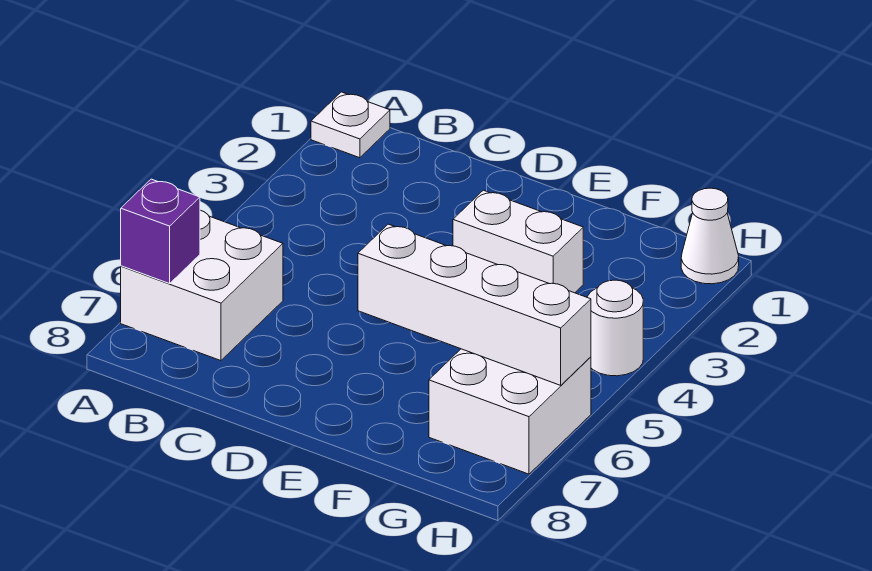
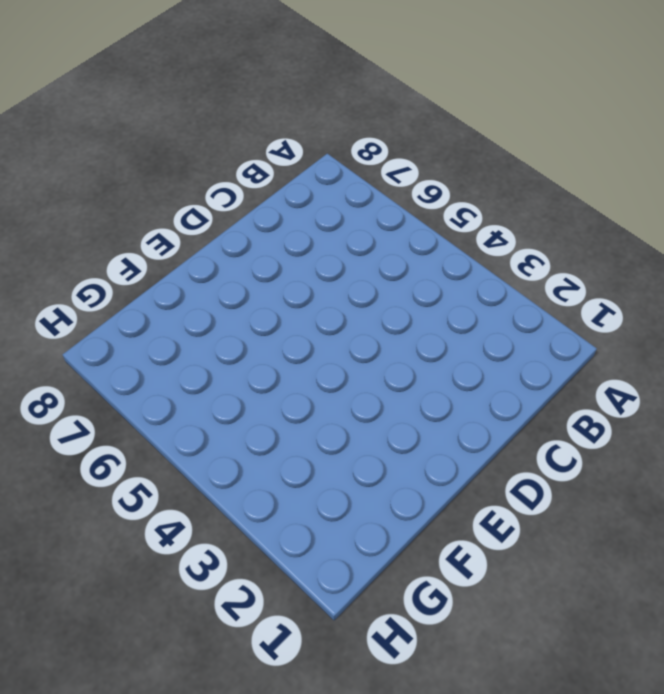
none -> white 1x1 plate [311,92,390,158]
none -> white 2x2 brick [121,210,283,361]

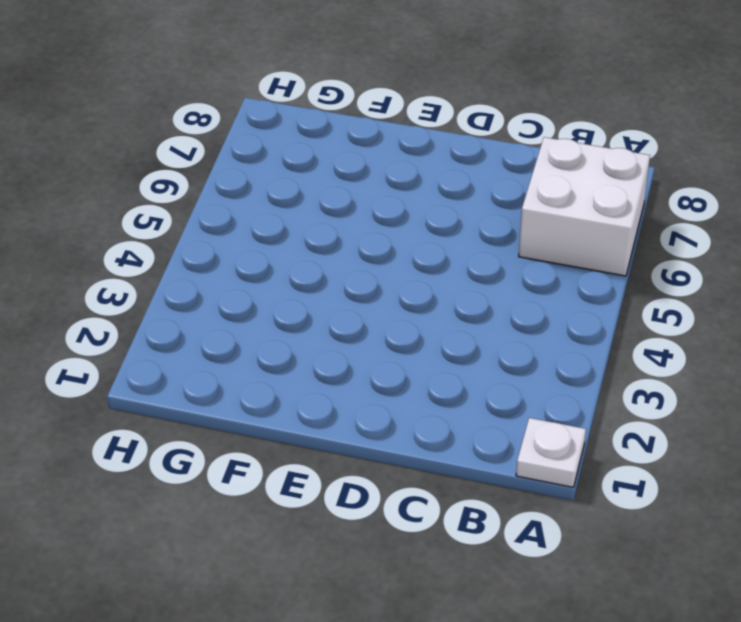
none -> white 1x2 brick [453,190,583,293]
none -> white 2x2 brick [429,349,591,474]

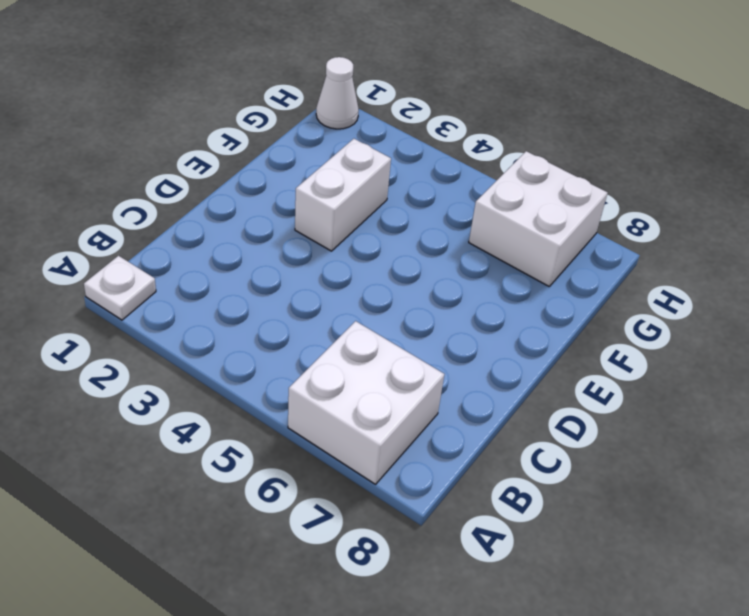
none -> white 1x1 round brick [587,280,643,376]
none -> purple 1x1 brick [121,179,200,284]

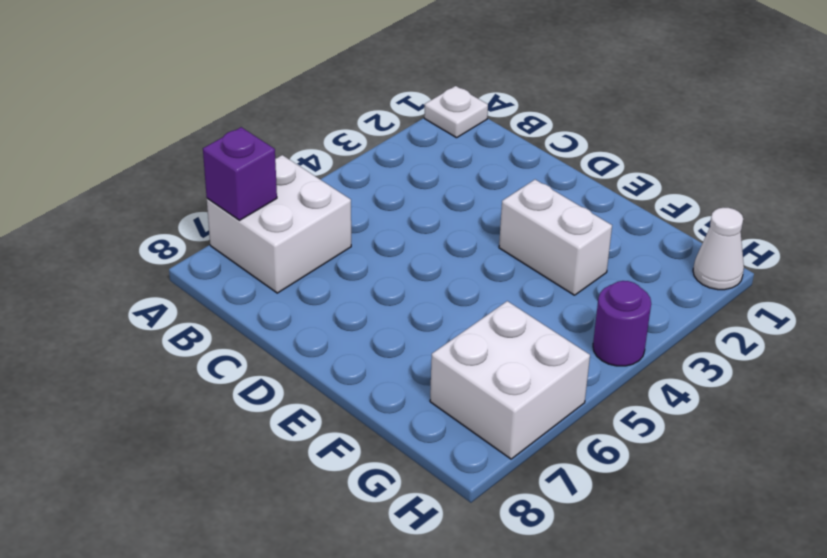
purple 1x1 round brick [593,281,651,366] -> white 1x1 round brick [587,280,643,376]
none -> white 1x4 brick [358,224,591,385]

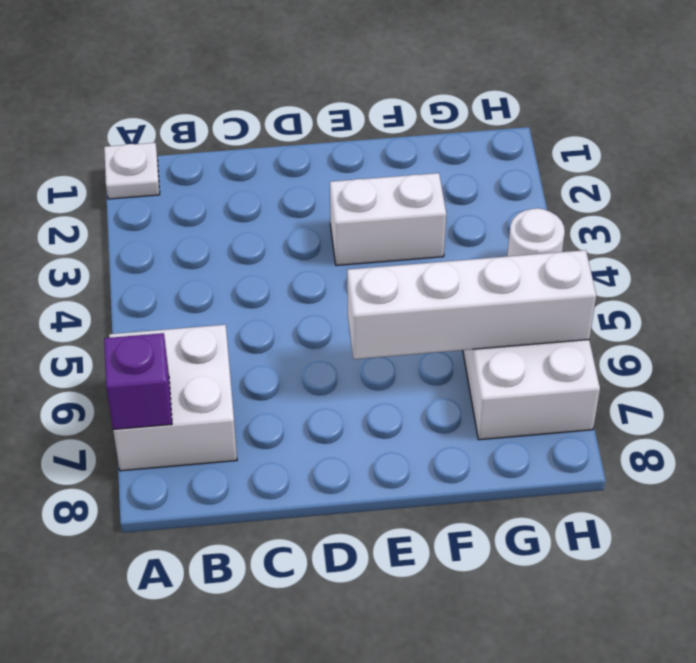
none -> white 1x1 cone [681,188,739,284]

